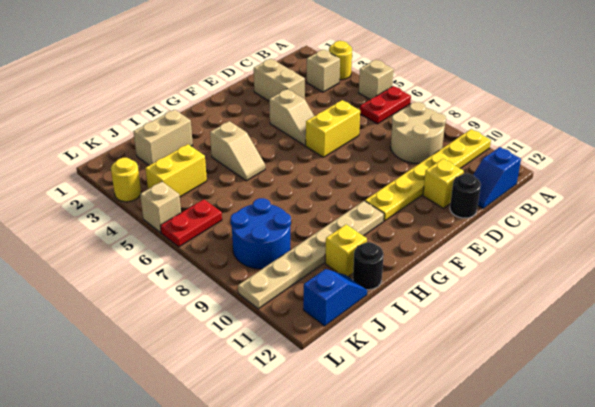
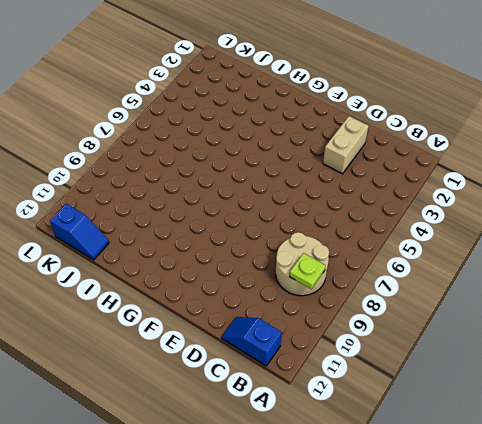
lime 1x1 plate [289,253,326,289] -> none
none -> yellow 1x1 round brick [329,41,352,80]
none -> tan 1x1 brick [359,60,394,100]
none -> red 1x2 plate [360,86,411,124]

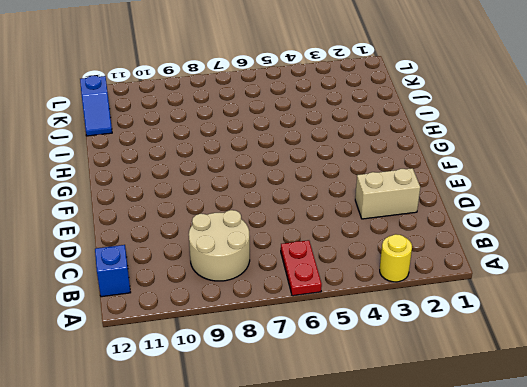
none -> tan 1x1 brick [359,60,394,100]
none -> yellow 1x6 plate [365,129,491,221]
none -> tan 1x1 brick [307,50,340,92]

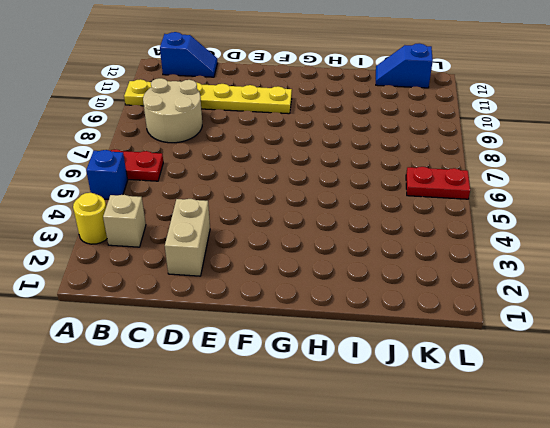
blue 1x1 brick [86,150,128,199] -> tan 1x1 brick [359,60,394,100]
none -> yellow 1x2 brick [306,100,360,157]
none -> yellow 1x1 brick [423,159,464,208]
none -> black 1x1 round brick [450,174,481,218]

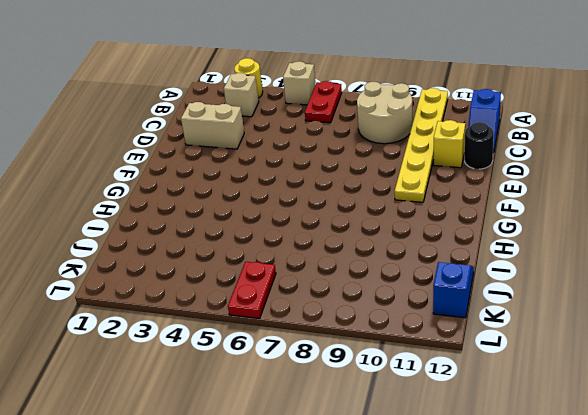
none -> yellow 1x2 brick [306,100,360,157]
none -> tan 1x2 slope [269,89,314,146]
none -> tan 1x6 plate [238,201,384,309]

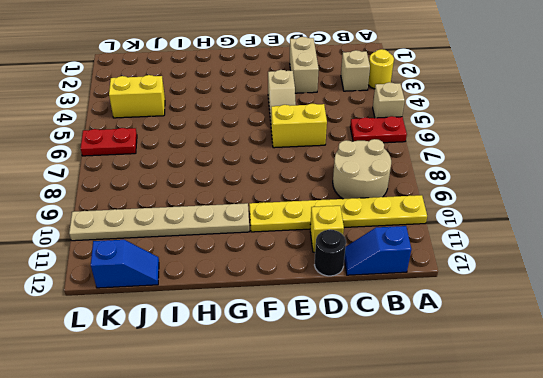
none -> tan 1x2 slope [210,121,265,181]
none -> tan 1x2 brick [133,110,193,165]
none -> yellow 1x1 brick [325,225,367,276]

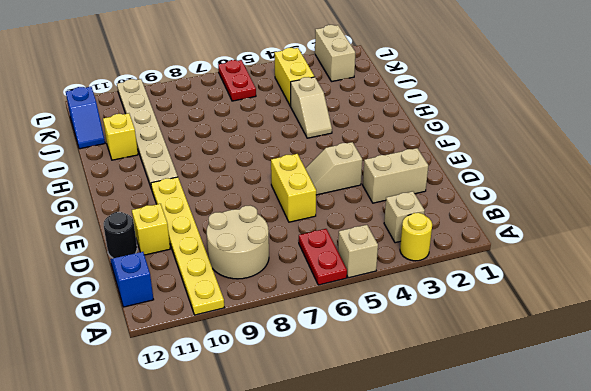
tan 1x2 slope [291,77,332,138] -> tan 1x2 slope turned to [210,121,265,181]
tan 1x2 brick [315,25,355,82] -> tan 1x2 brick moved to [133,110,193,165]
none -> black 1x1 round brick [353,242,384,290]
none -> blue 2x2 round brick [231,198,291,269]
none -> yellow 1x1 round brick [111,158,141,202]

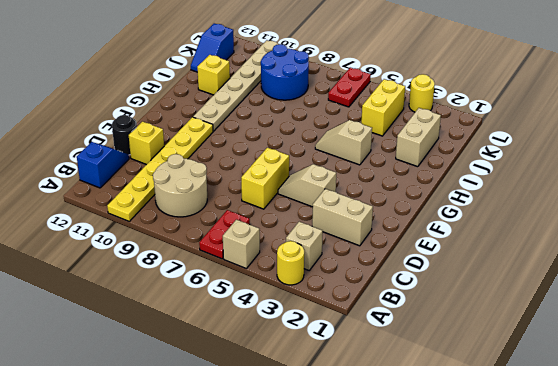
none -> black 1x1 round brick [353,242,384,290]
none -> tan 1x1 brick [140,182,181,232]

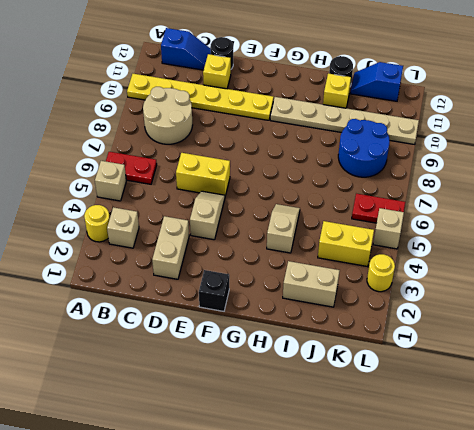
black 1x1 brick [199,270,229,311] -> none

